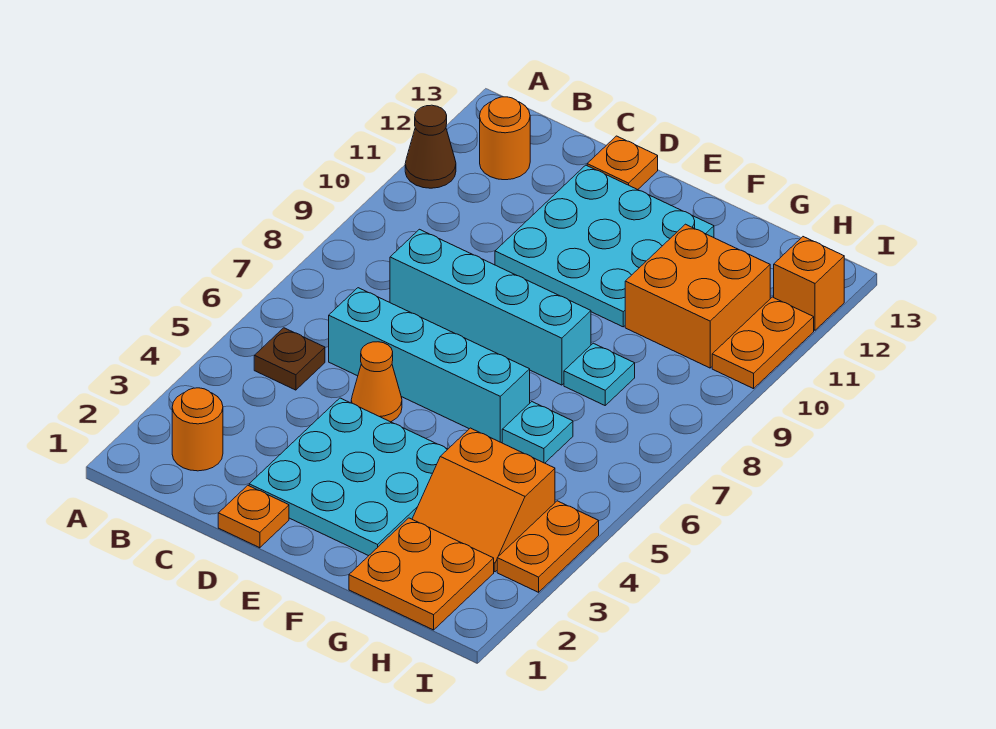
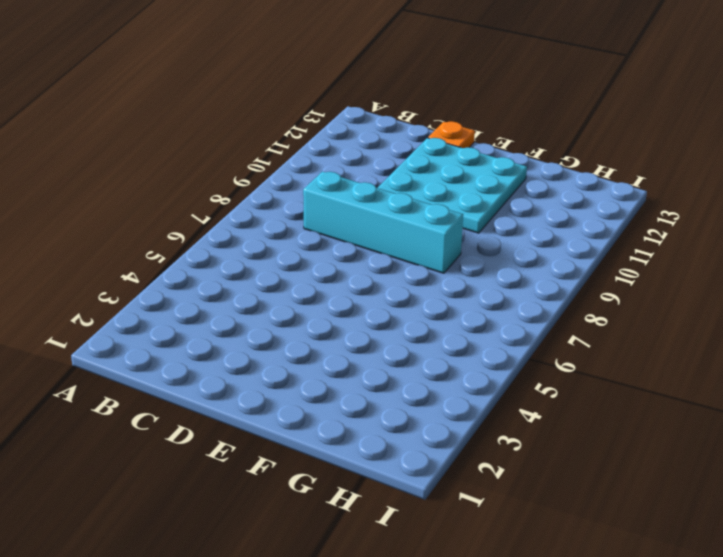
none -> brown 1x1 cone [405,105,456,188]
none -> orange 1x1 round brick [172,388,223,471]
none -> brown 1x1 plate [254,328,325,390]

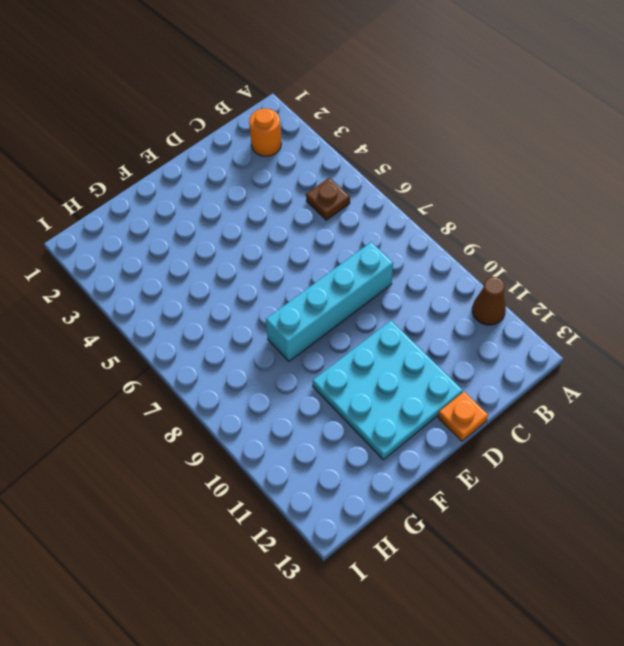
none -> orange 1x1 round brick [480,97,530,180]
none -> cyan 1x4 brick [329,288,530,442]
none -> orange 1x1 plate [218,485,289,548]

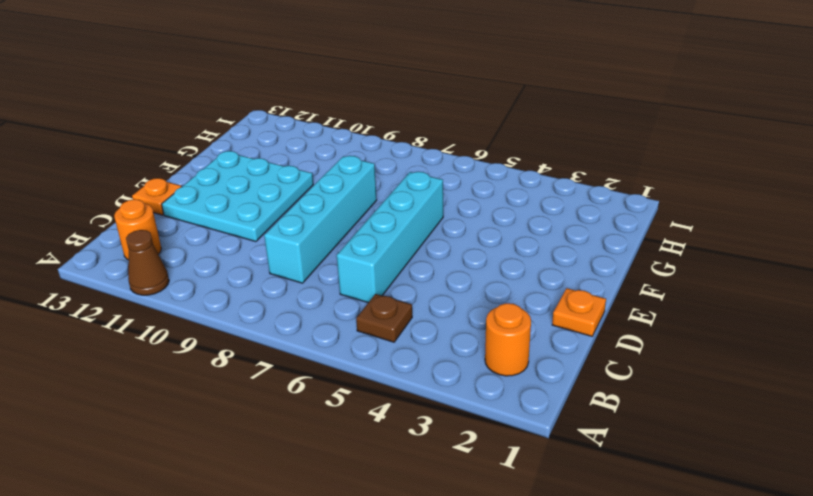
none -> cyan 3x3 plate [249,398,448,556]
none -> orange 1x1 cone [351,342,402,422]
none -> orange 2x2 plate [349,518,494,630]

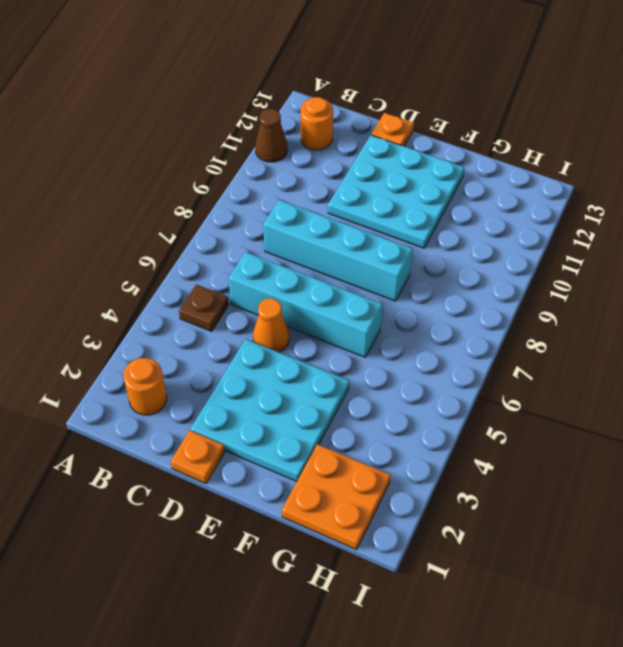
none -> orange 2x2 slope [412,428,555,572]
none -> cyan 1x1 plate [502,402,573,463]
none -> cyan 1x1 plate [564,343,635,405]

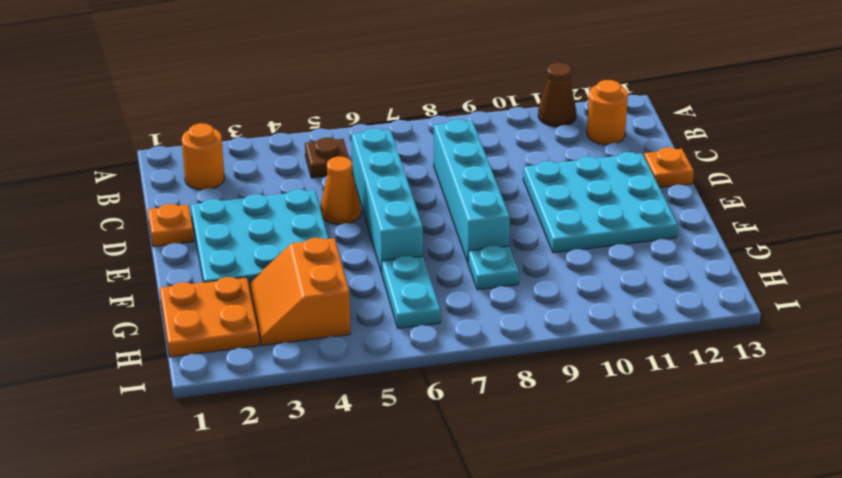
cyan 1x2 plate [382,256,440,328] -> cyan 1x1 plate [502,402,573,463]
none -> orange 2x2 brick [625,224,770,368]
none -> orange 1x2 plate [497,501,599,592]
none -> orange 1x2 plate [712,297,814,389]

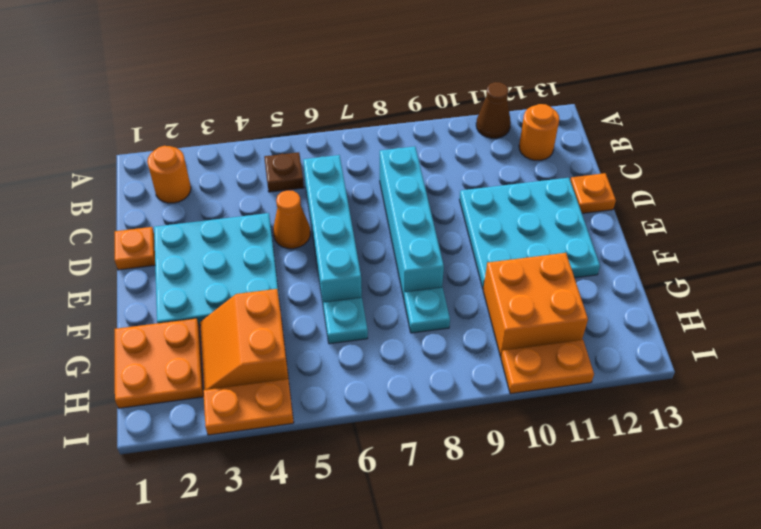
none -> orange 1x1 brick [774,237,844,330]

